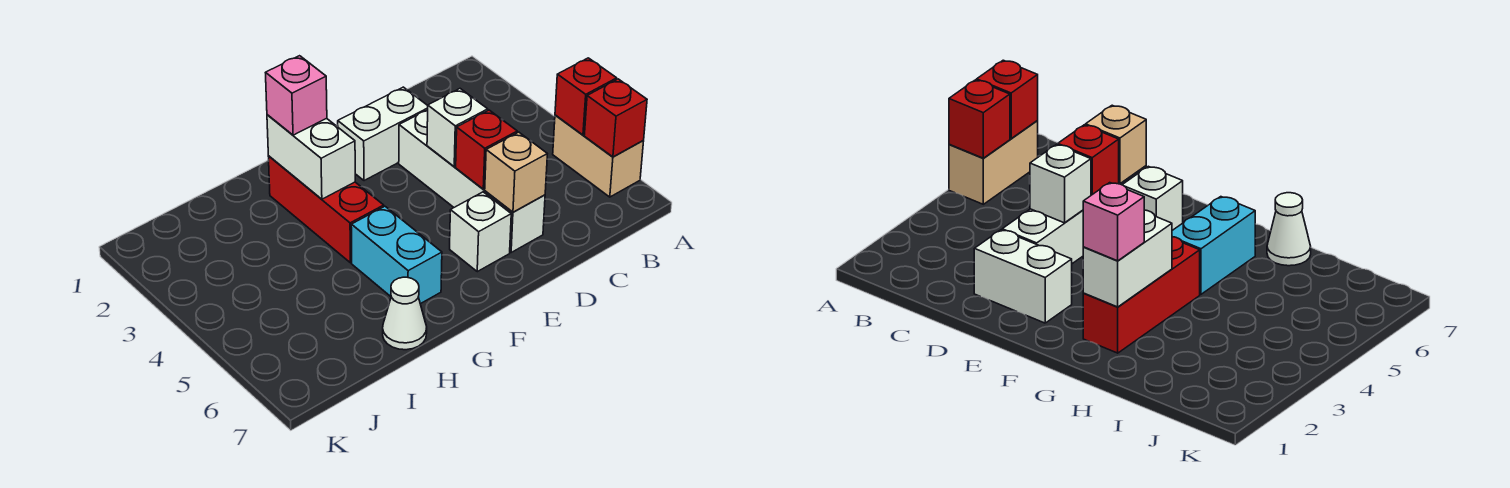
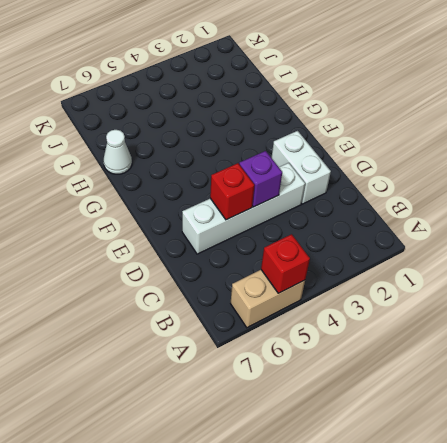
purple 1x1 brick [239,151,282,207] -> white 1x1 brick [427,89,488,167]
none -> white 1x1 brick [450,192,511,272]
none -> red 1x3 brick [268,156,384,263]
none -> cyan 1x2 brick [351,206,442,304]

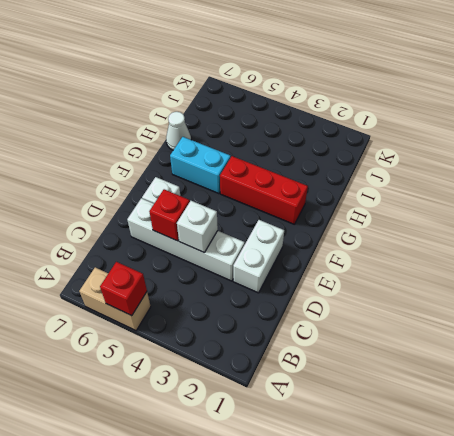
none -> red 1x1 brick [584,79,647,157]
none -> tan 1x1 brick [485,132,547,212]
none -> white 1x2 brick [267,115,355,199]

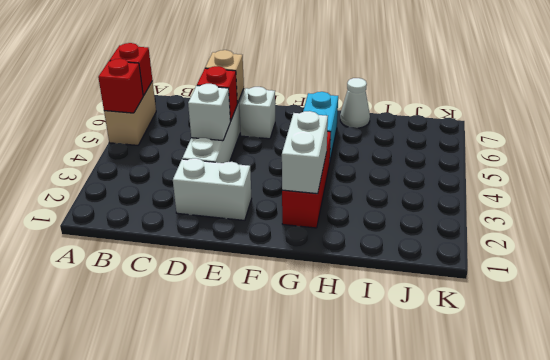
none -> pink 1x1 brick [266,56,327,135]

